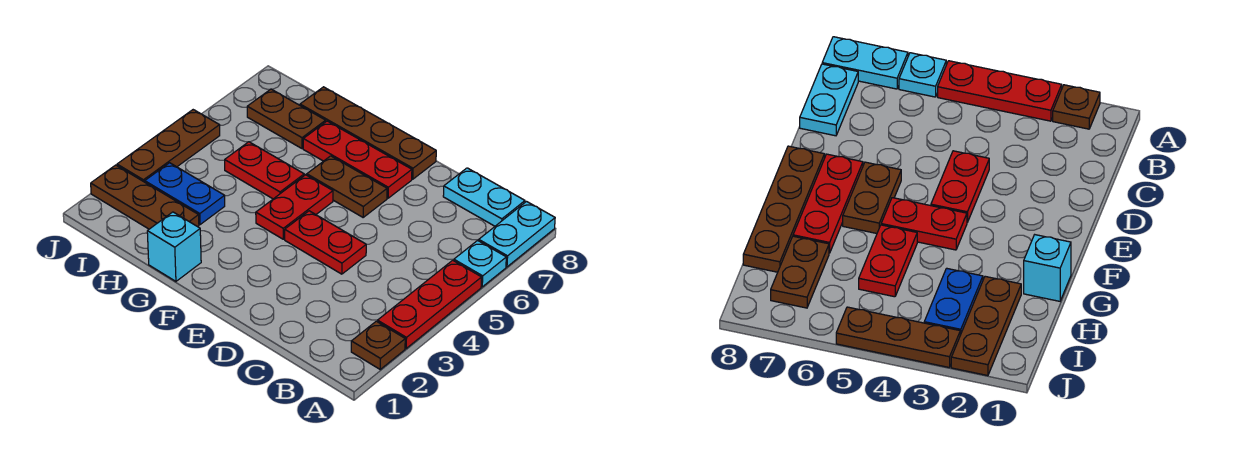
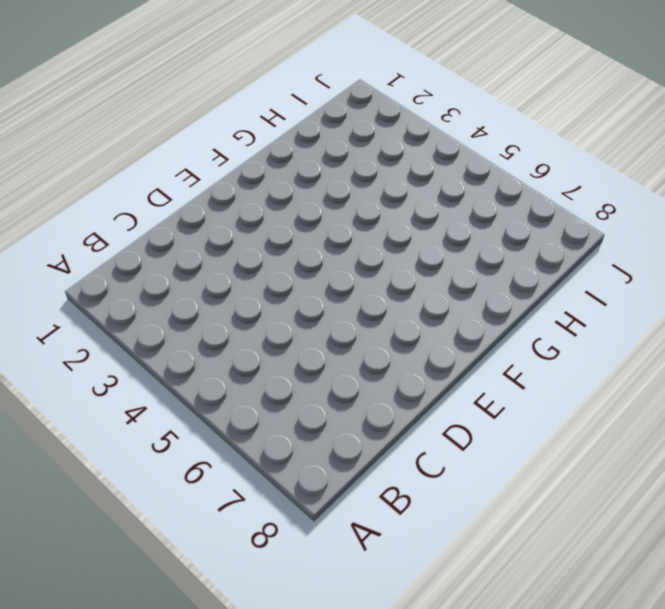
none -> brown 1x1 plate [351,321,405,369]
none -> red 1x3 plate [378,260,482,348]
none -> cyan 1x1 plate [454,240,506,287]

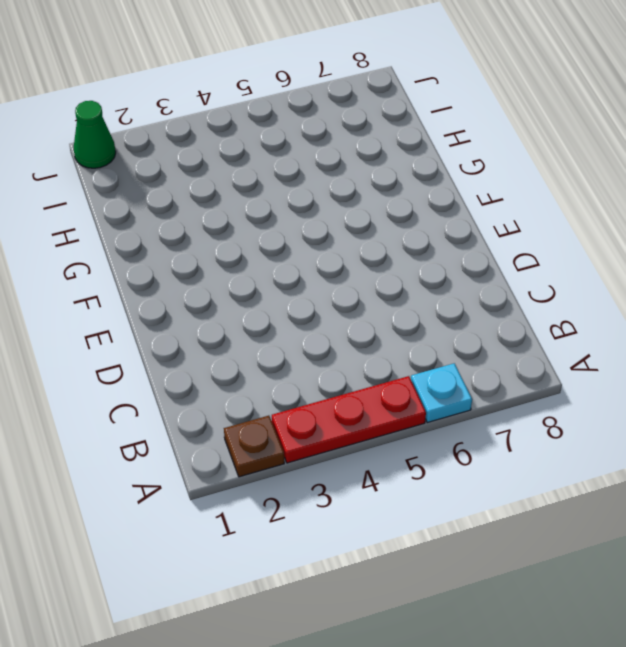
green 1x1 cone [74,101,116,168] -> none
none -> cyan 1x2 plate [479,202,555,267]
none -> cyan 1x2 plate [443,168,525,226]
none -> red 1x2 plate [285,211,366,274]

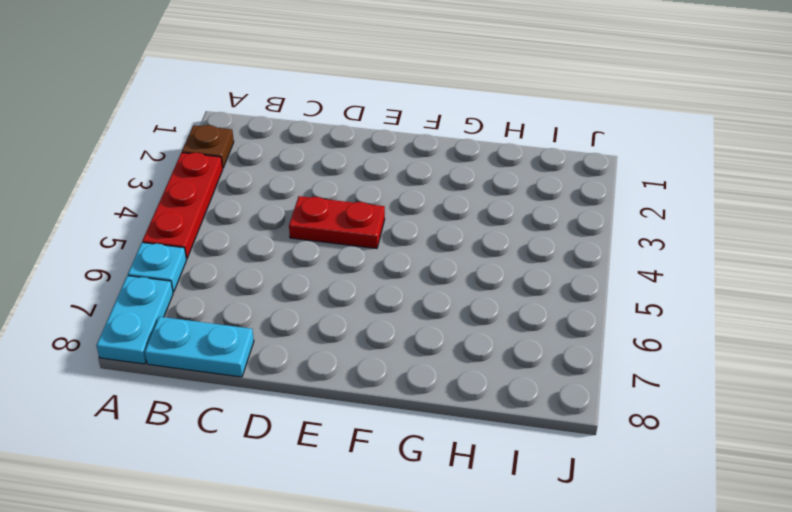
none -> brown 1x2 plate [307,156,387,217]
none -> red 1x3 plate [303,121,412,198]
none -> brown 1x4 plate [300,87,436,179]

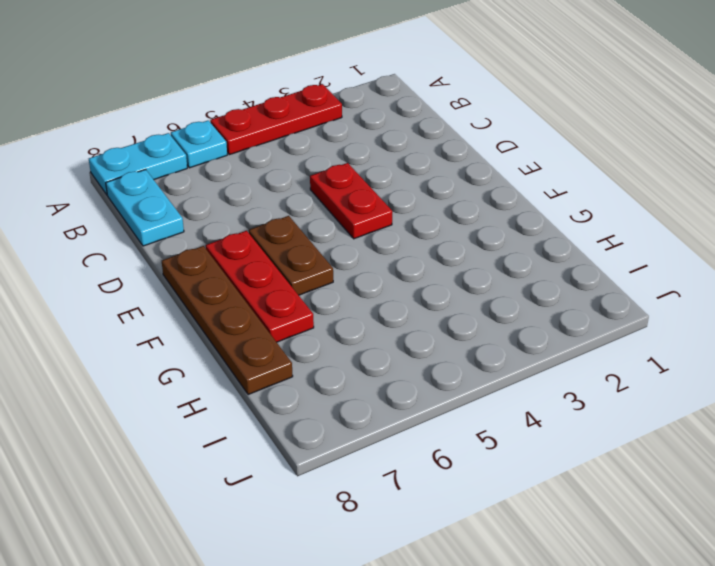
none -> brown 1x1 plate [351,321,405,369]
none -> red 1x2 plate [256,175,333,239]
none -> cyan 1x1 brick [147,212,201,281]

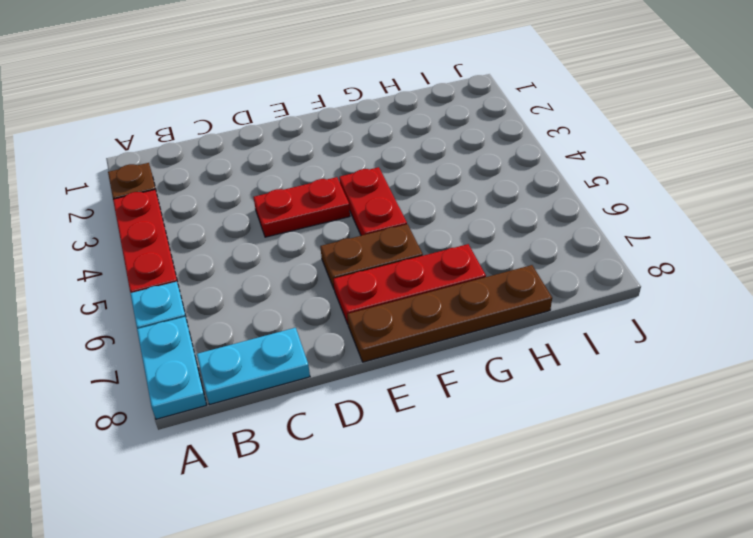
none -> cyan 1x1 brick [147,212,201,281]
none -> red 1x2 plate [225,142,304,199]
none -> brown 1x3 plate [91,165,199,229]

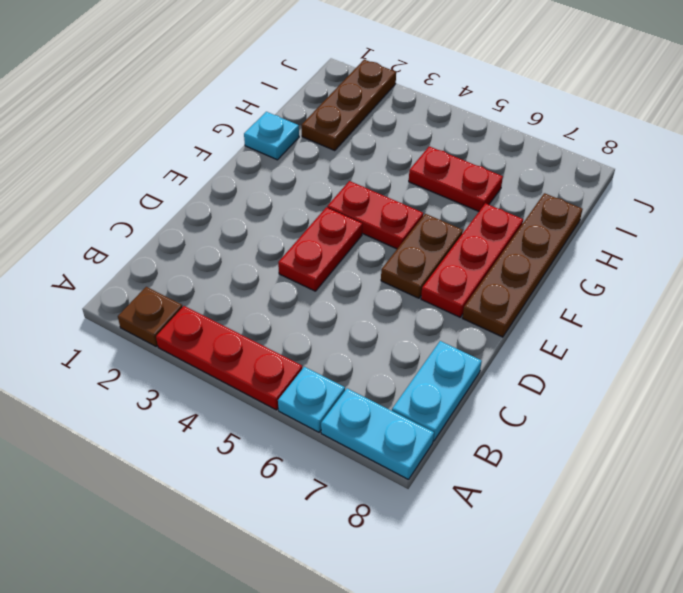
cyan 1x1 plate [244,112,299,160] -> cyan 1x1 brick [147,212,201,281]
red 1x2 plate [409,146,503,211] -> red 1x2 plate turned to [225,142,304,199]
none -> blue 1x2 plate [145,163,225,225]
none -> brown 1x2 plate [247,89,326,149]
none -> brown 1x3 plate [117,110,220,182]

